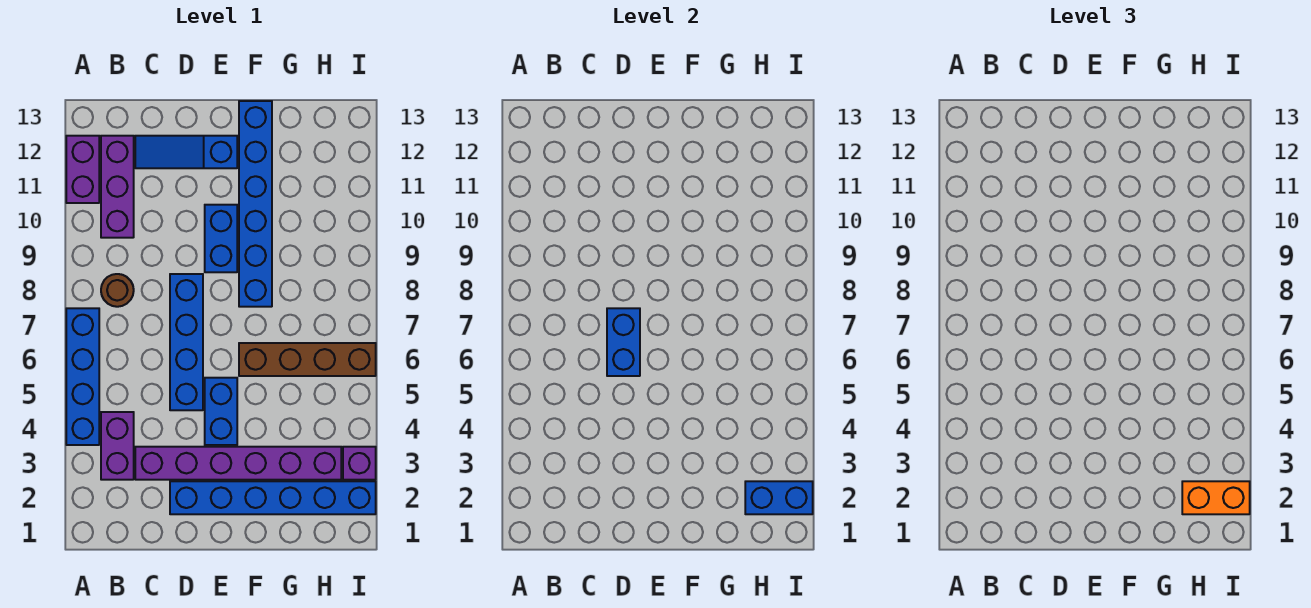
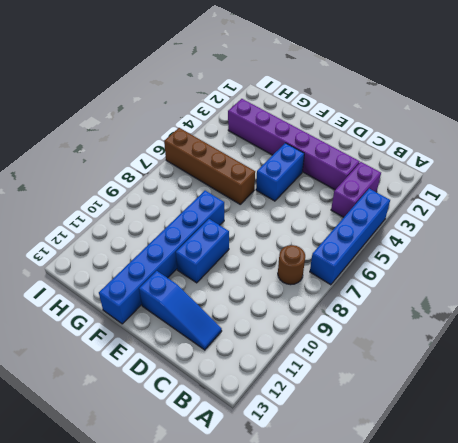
none -> purple 1x2 brick [66,136,99,203]
none -> purple 1x3 brick [101,136,134,238]
none -> blue 1x6 brick [170,481,376,514]

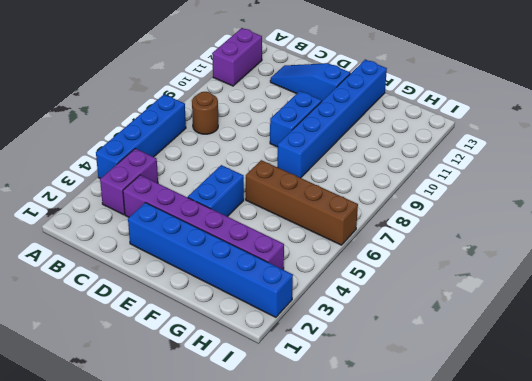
none -> purple 1x3 brick [101,136,134,238]
none -> blue 1x4 brick [170,274,203,410]
none -> purple 1x1 brick [343,447,376,480]

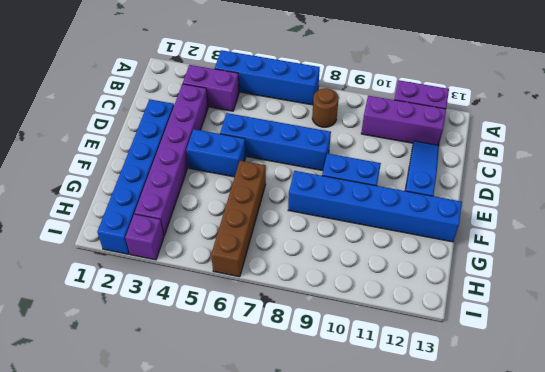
none -> blue 1x2 brick [607,308,640,376]
none -> blue 1x2 brick [745,481,813,514]
none -> orange 1x2 brick [1182,481,1250,514]

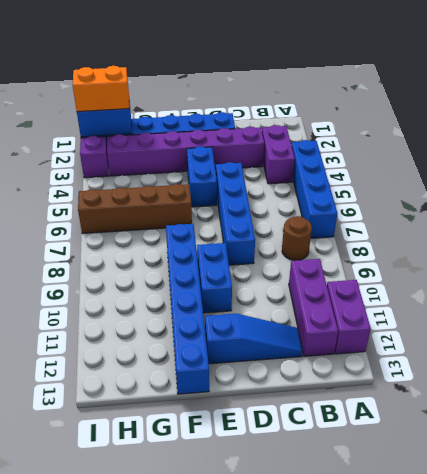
none -> blue 1x2 brick [607,308,640,376]

